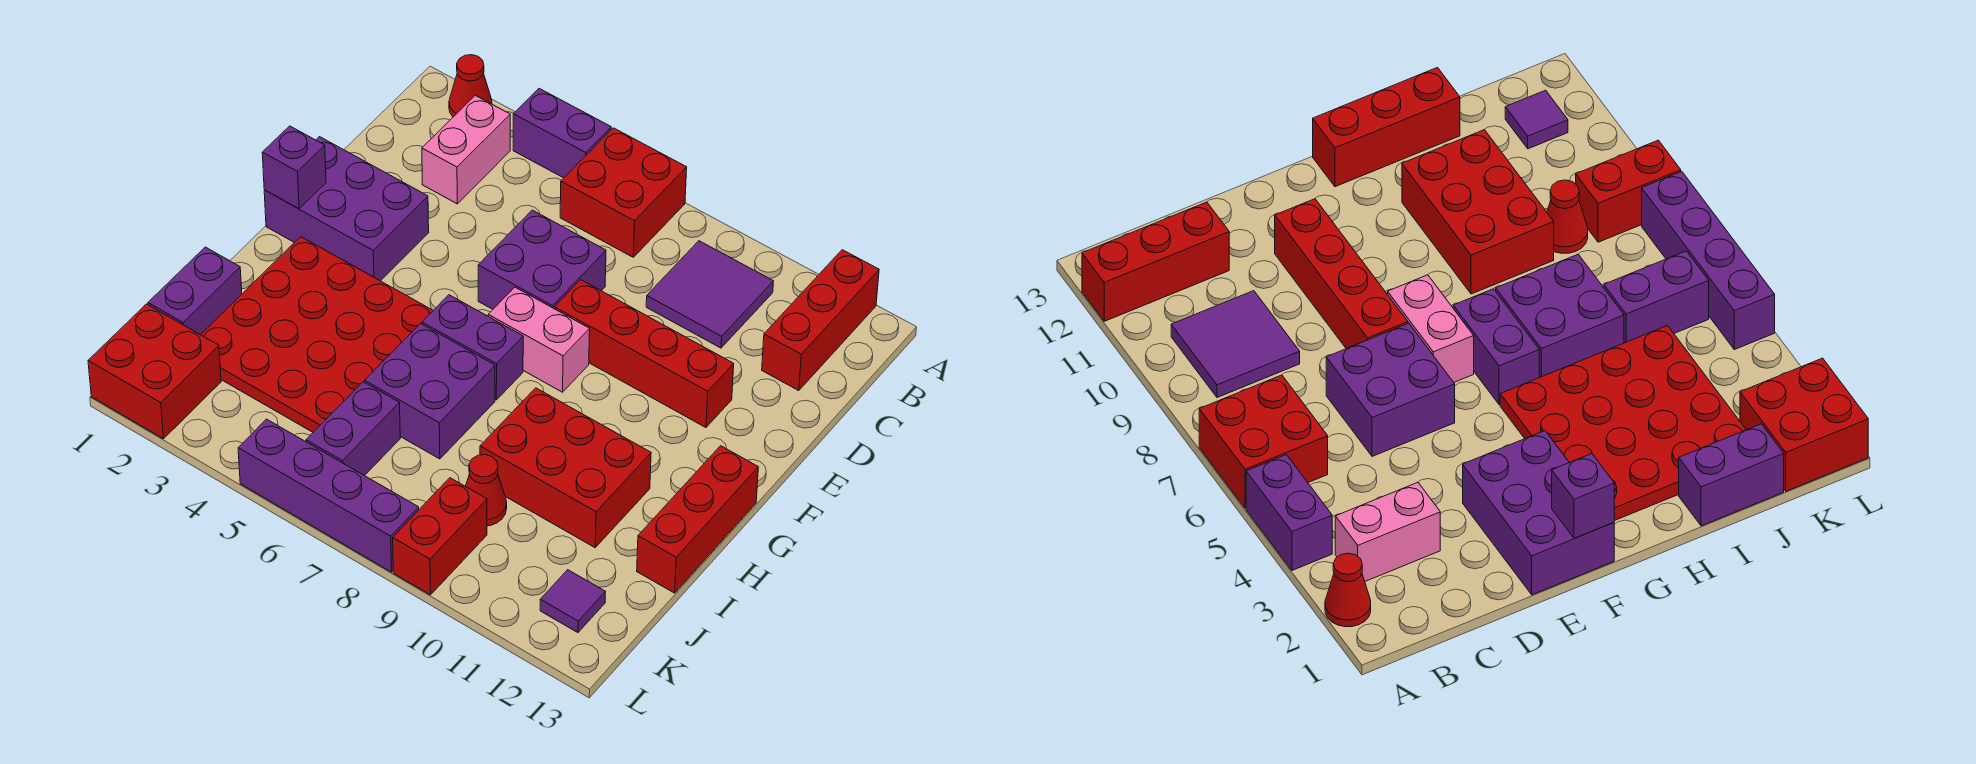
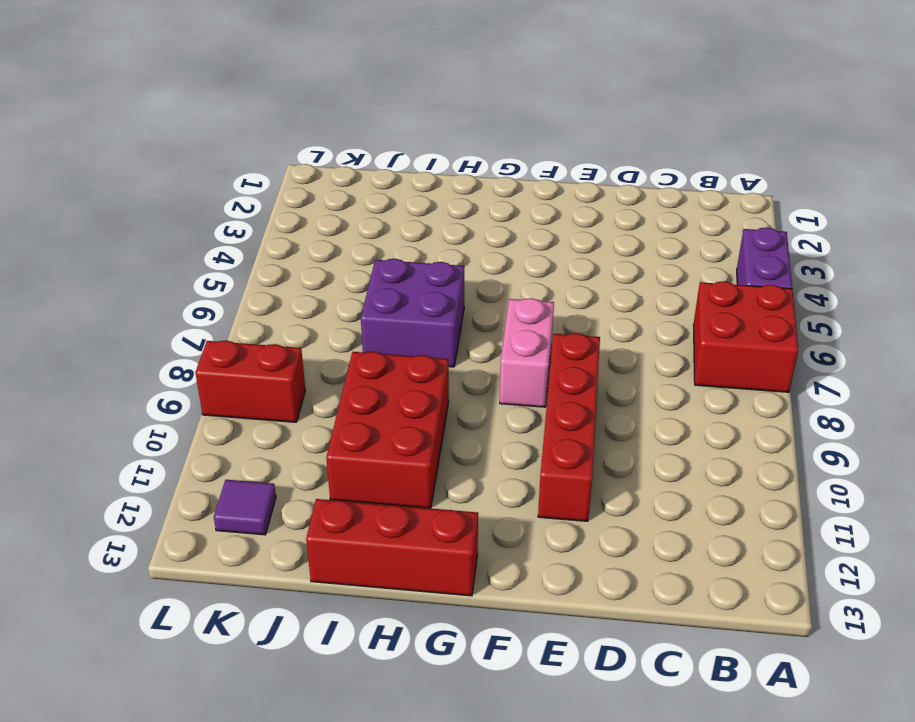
none -> red 1x1 cone [449,55,492,117]
none -> red 1x3 brick [762,250,879,391]
none -> pink 1x2 brick [422,95,510,204]

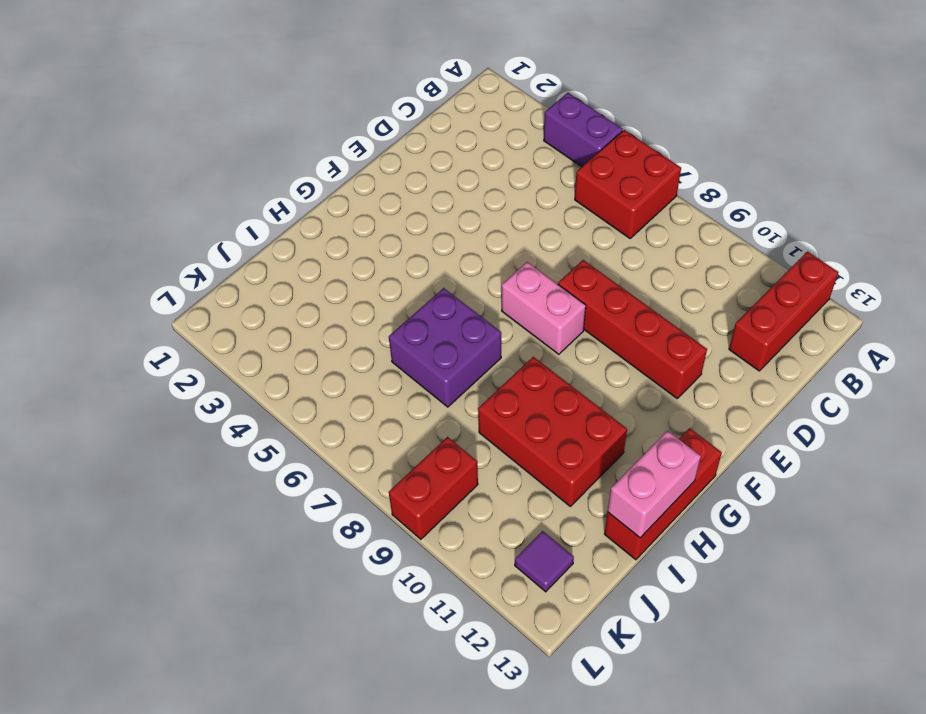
pink 1x2 brick [608,431,701,538] -> pink 1x2 brick moved to [422,95,510,204]
none -> red 1x1 cone [449,55,492,117]
none -> purple 2x2 tile [646,241,773,348]
none -> purple 2x2 brick [478,210,606,309]

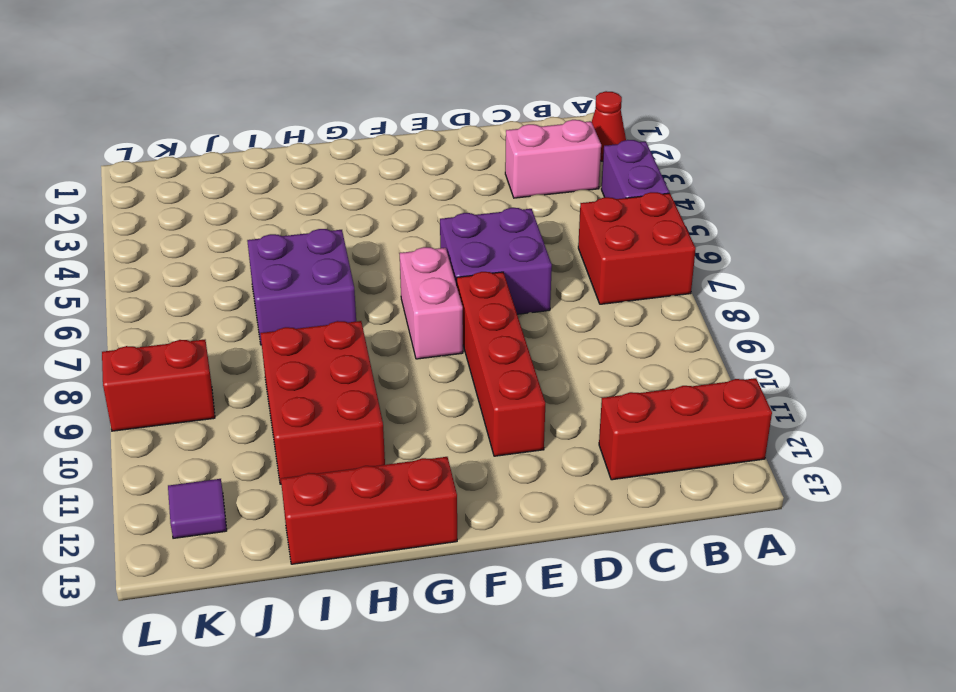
none -> purple 2x2 tile [646,241,773,348]
none -> purple 2x3 brick [264,137,429,281]
none -> red 4x4 plate [201,237,433,432]

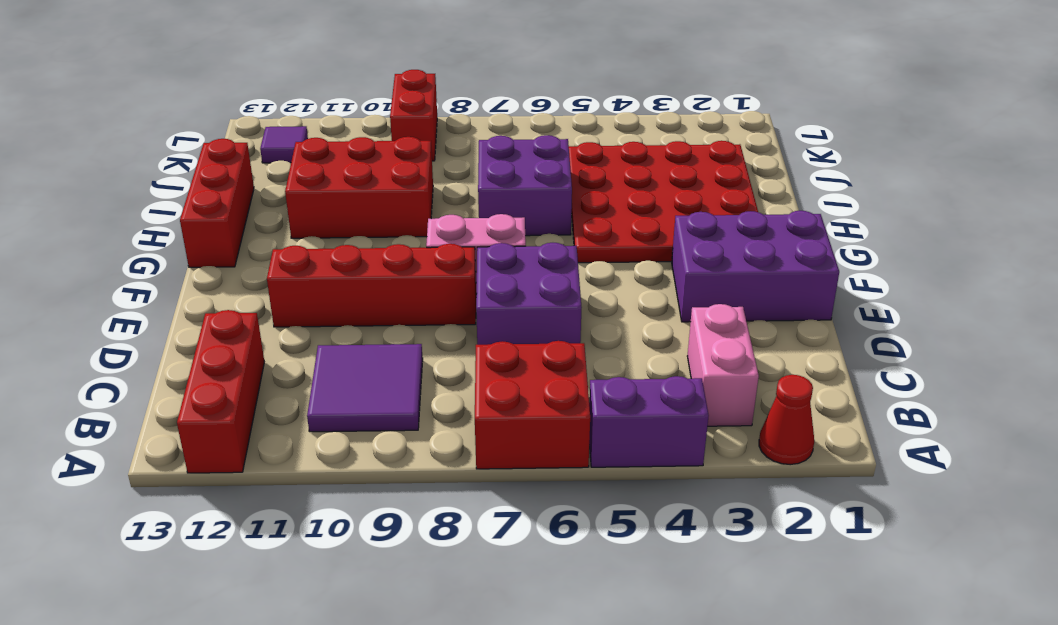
none -> purple 1x2 brick [422,295,523,400]
none -> purple 1x2 brick [148,247,242,335]
none -> purple 1x2 brick [306,382,400,476]

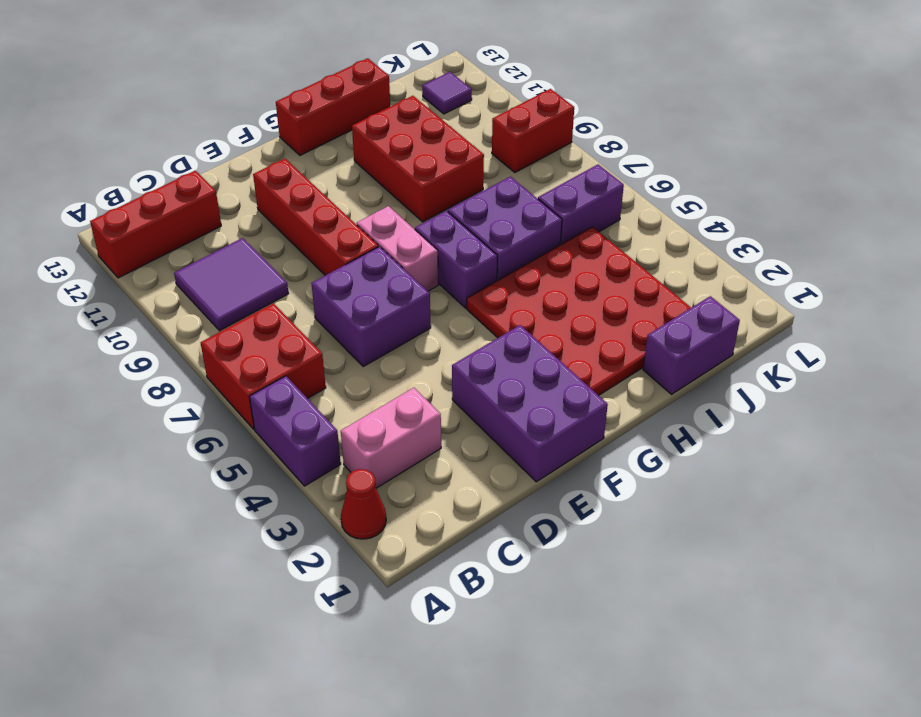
none -> red 1x1 cone [465,455,507,526]
none -> red 2x2 brick [88,304,221,439]
none -> purple 1x4 brick [238,419,419,572]

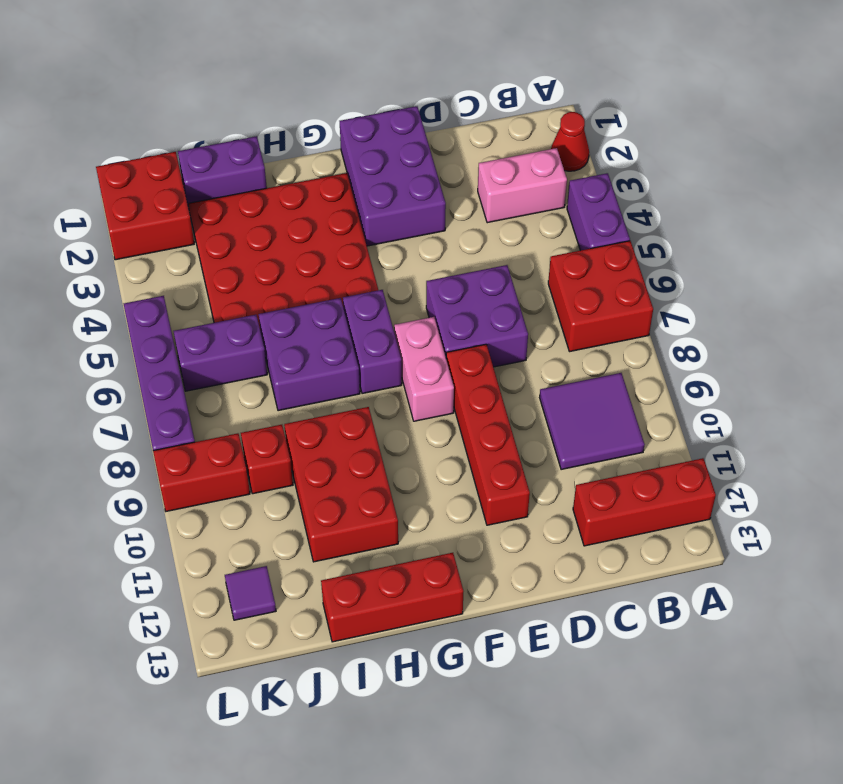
red 1x1 brick [241,425,293,494] -> red 1x1 cone [465,455,507,526]
none -> purple 1x1 brick [262,126,326,209]

